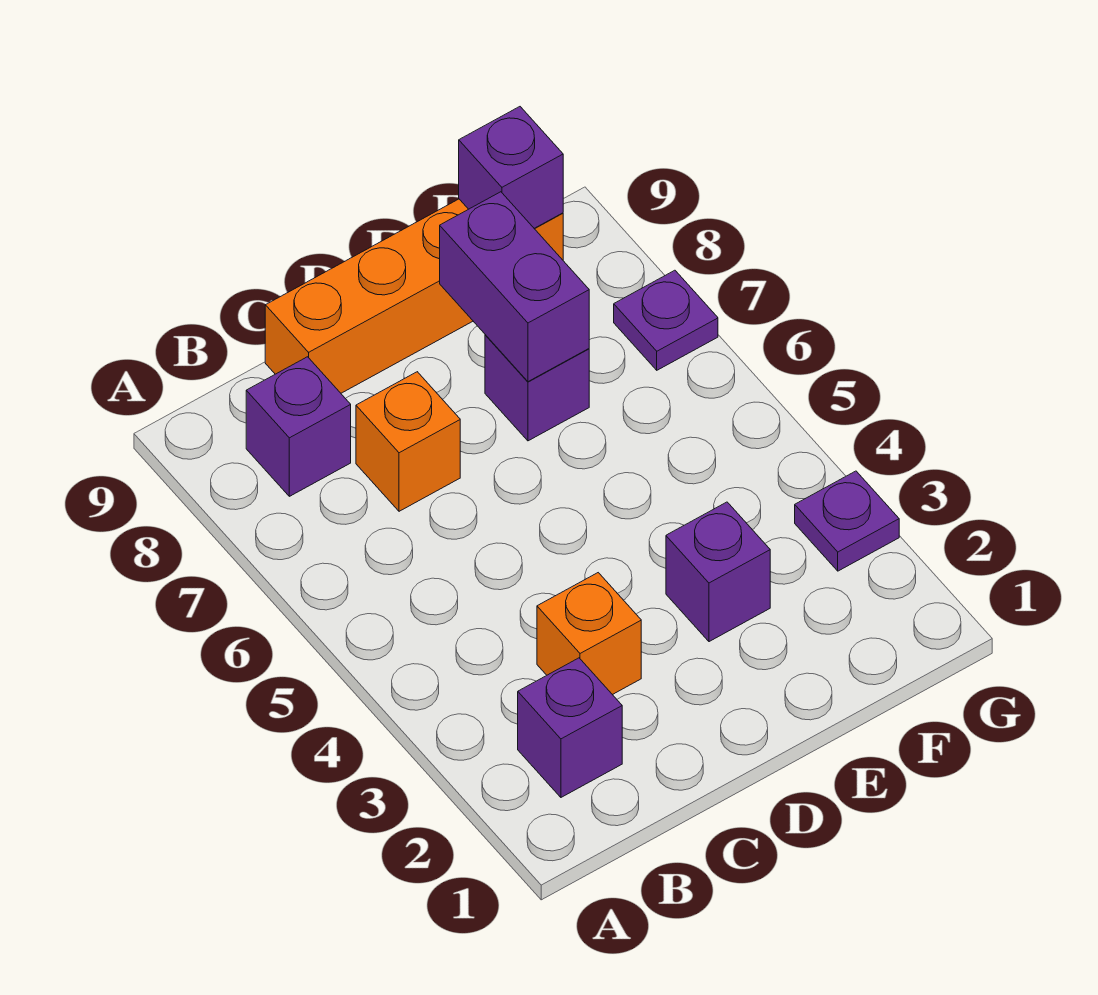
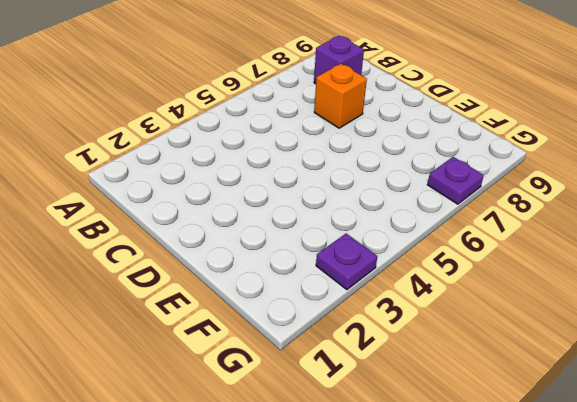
none -> purple 1x1 brick [518,658,622,797]
none -> orange 1x1 brick [537,573,641,695]

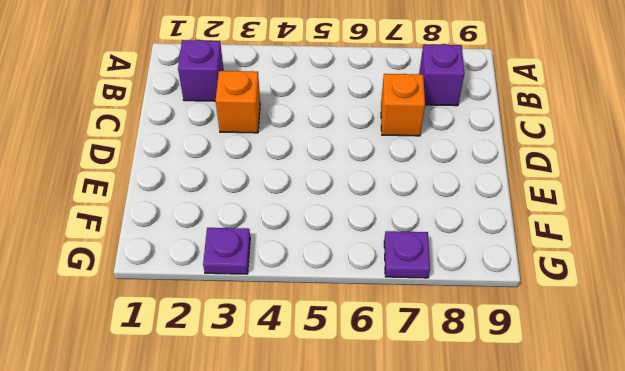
none -> orange 1x4 brick [265,199,563,393]
none -> purple 1x1 brick [666,502,770,642]

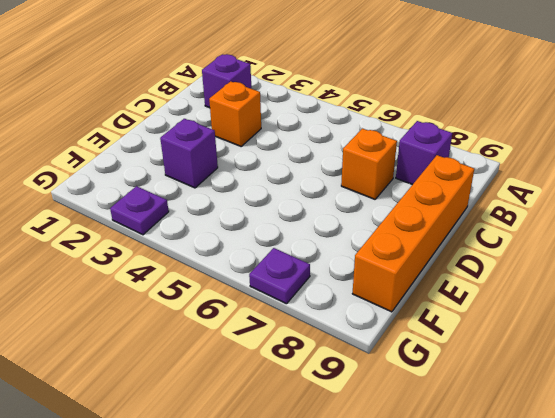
none -> purple 1x1 brick [485,335,589,441]
none -> purple 1x2 brick [440,192,589,382]

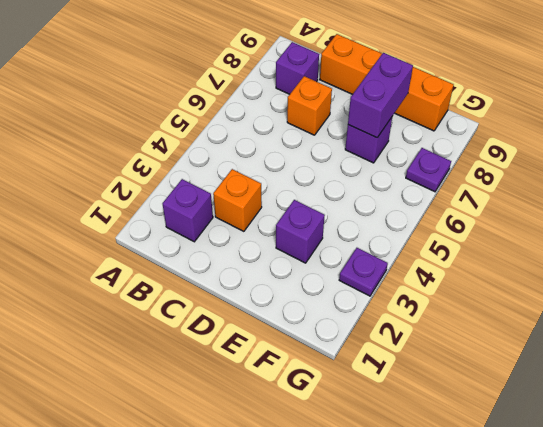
none -> purple 1x1 brick [459,107,563,229]

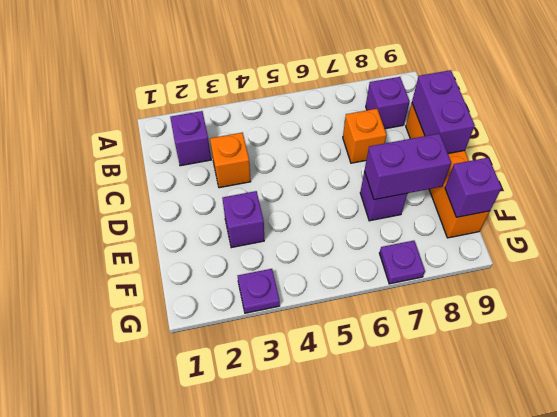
purple 1x2 brick [412,70,475,154] -> none

